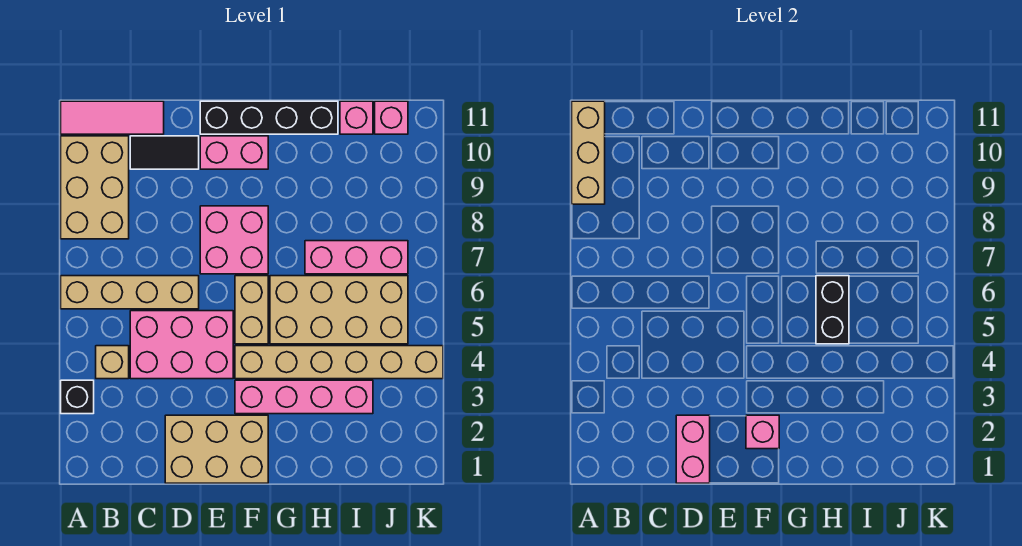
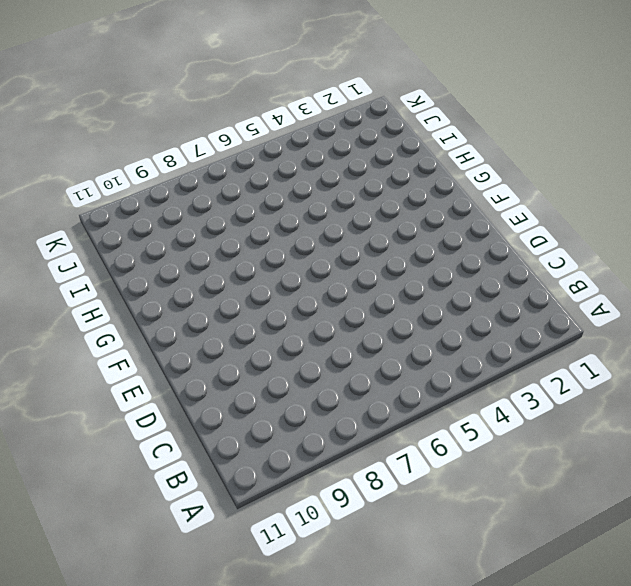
none -> black 1x1 brick [61,380,94,414]
none -> tan 1x4 brick [61,276,199,309]
none -> tan 2x3 brick [61,136,129,239]

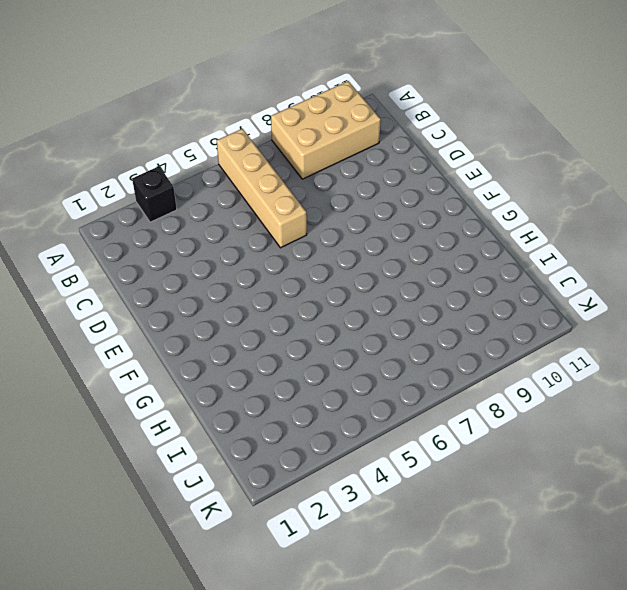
none -> pink 1x3 tile [61,101,164,134]
none -> tan 1x1 brick [96,346,129,379]
none -> pink 2x3 brick [130,311,233,379]

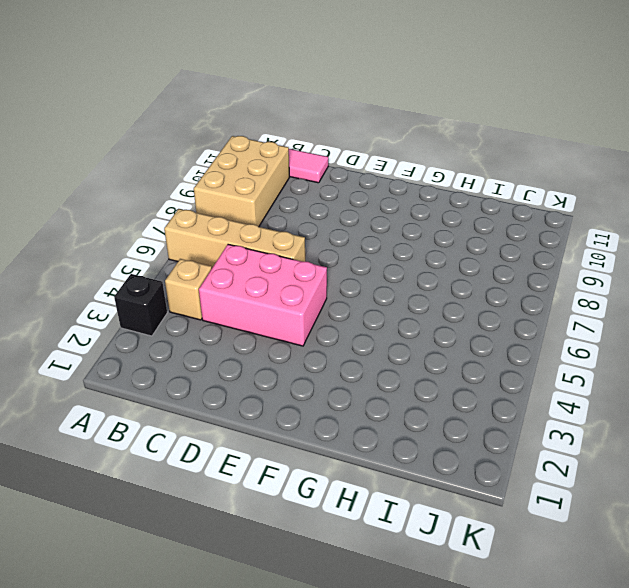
none -> black 1x2 tile [130,136,199,169]
none -> tan 2x3 brick [165,415,268,483]
none -> pink 2x2 brick [200,206,268,274]

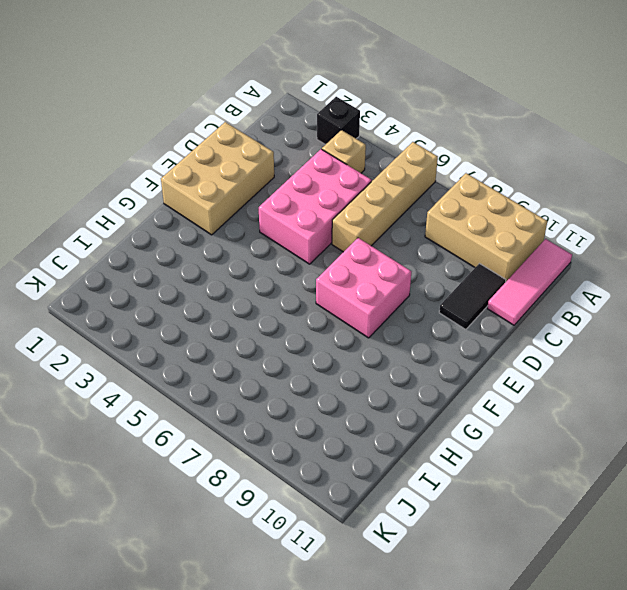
none -> pink 1x2 brick [200,136,268,169]
none -> black 1x4 brick [200,101,338,134]
none -> pink 1x4 brick [235,380,373,414]

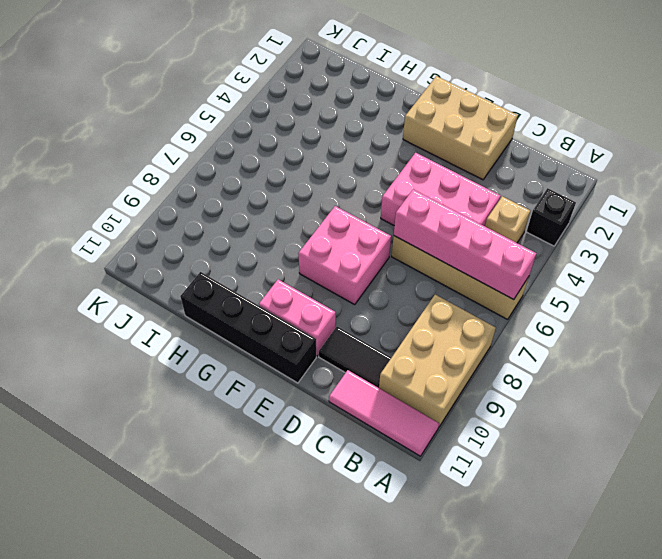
pink 1x4 brick [394,190,536,300] -> pink 1x4 brick moved to [235,380,373,414]
none -> tan 1x6 brick [235,346,443,379]
none -> tan 1x2 brick [235,276,268,344]
none -> tan 2x4 brick [270,276,408,344]

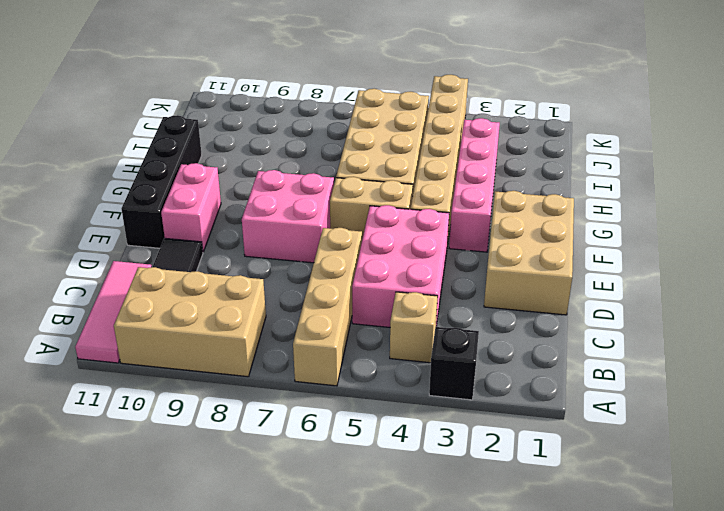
none -> pink 1x3 brick [305,241,408,274]
none -> pink 1x1 brick [340,101,373,134]
none -> pink 1x1 brick [375,101,408,134]

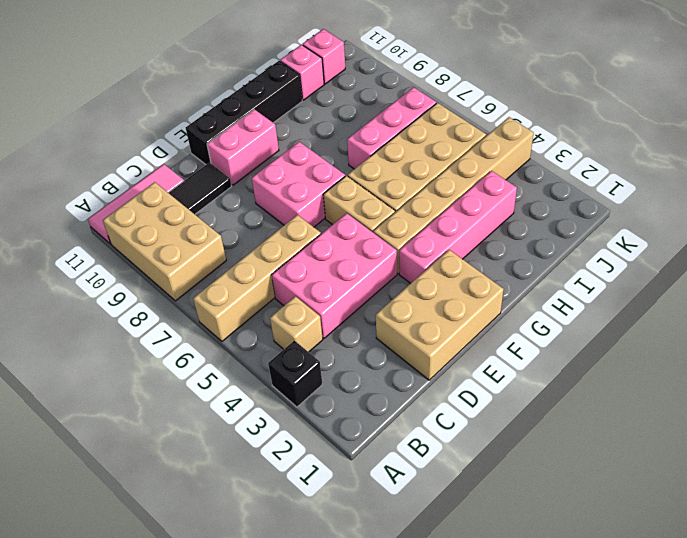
none -> tan 1x3 brick [572,101,605,204]
none -> pink 1x2 brick [676,415,710,483]
none -> pink 1x1 brick [746,415,779,449]

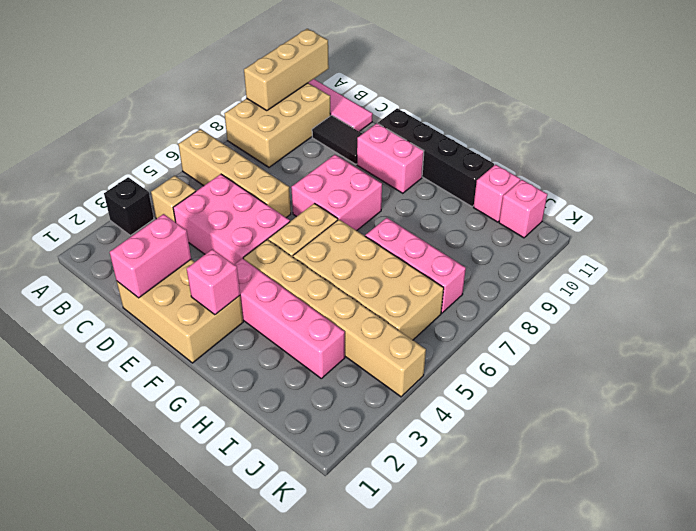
none -> black 1x2 brick [816,276,849,344]

